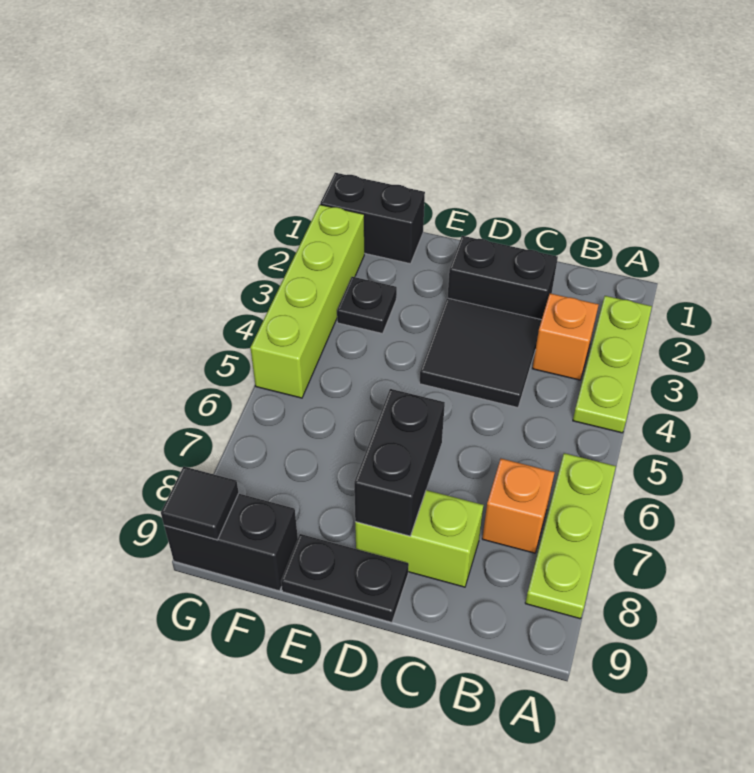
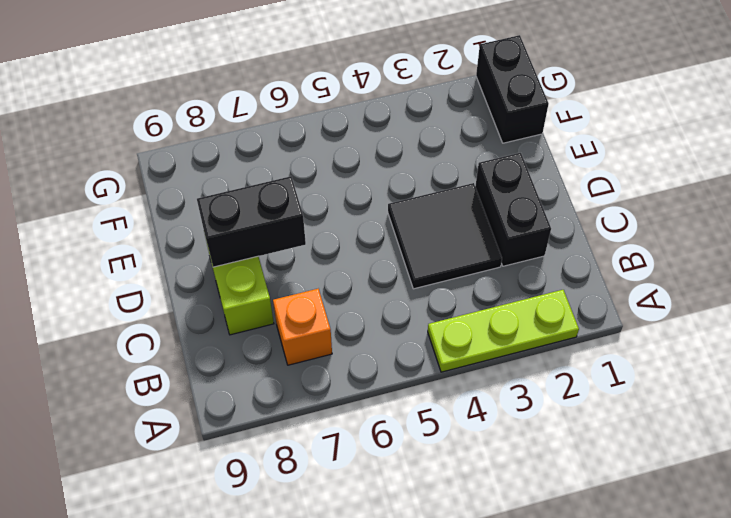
none -> lime 1x3 plate [525,453,616,619]
none -> orange 1x1 brick [532,293,599,380]
none -> black 1x2 plate [281,534,409,622]

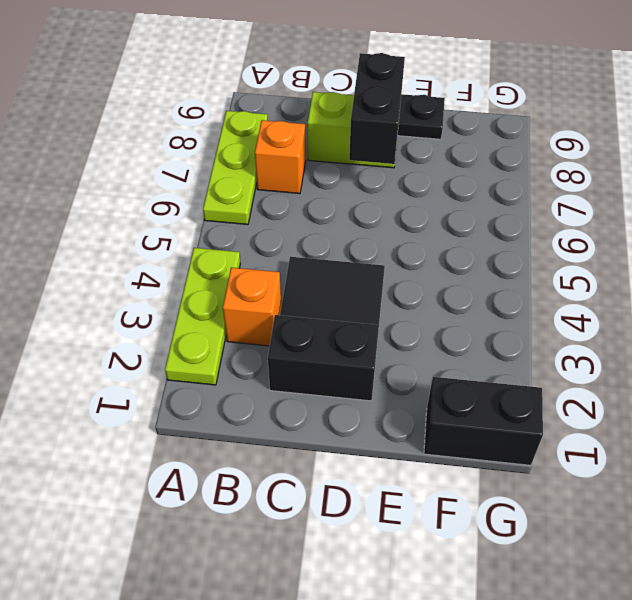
none -> black 1x1 plate [337,277,397,334]
none -> black 1x2 brick [164,493,298,591]
none -> lime 1x4 brick [250,205,364,398]

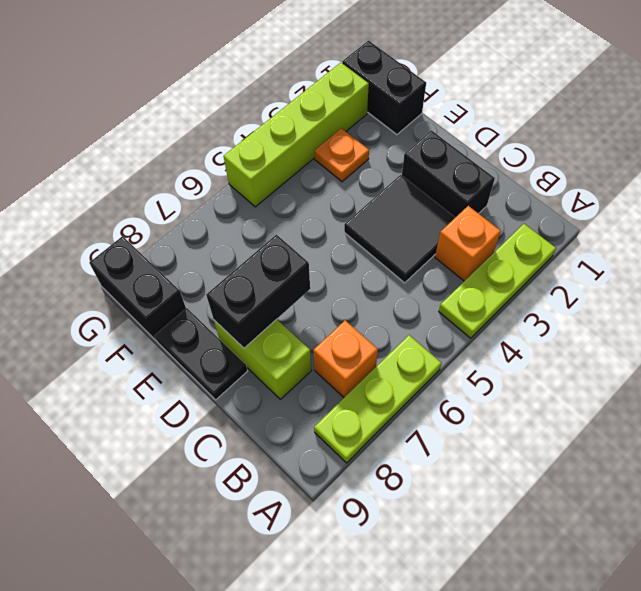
orange 1x1 plate [315,128,369,182] -> black 1x1 plate [337,277,397,334]
none -> black 1x1 tile [161,467,239,540]

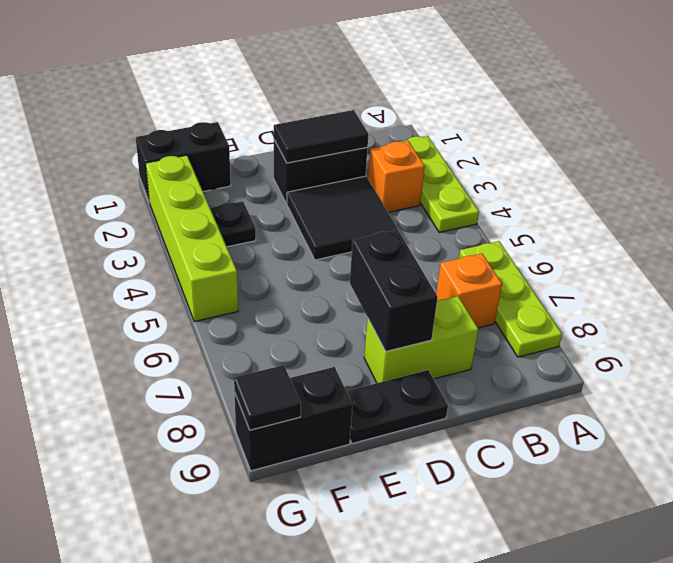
black 1x2 tile [274,110,369,163] -> none

